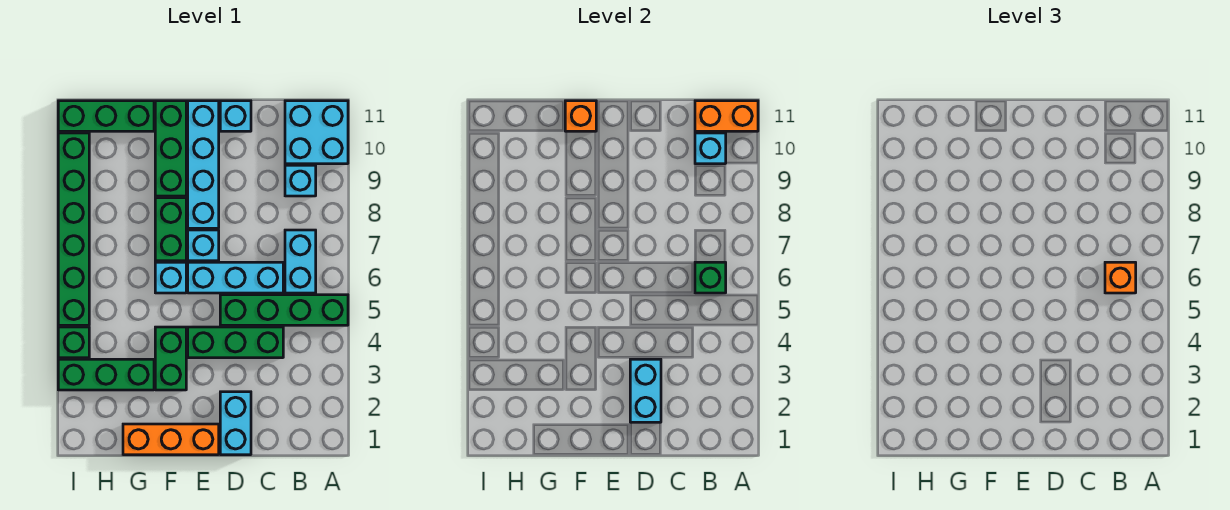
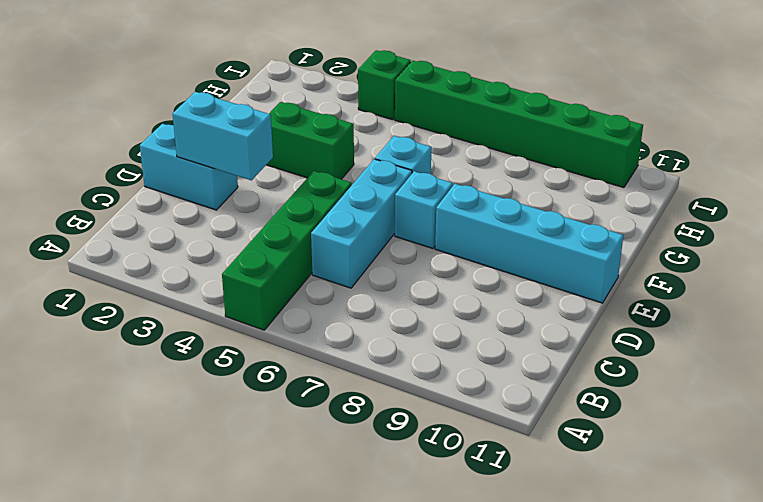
none -> cyan 2x2 brick [285,101,348,164]
none -> cyan 1x2 brick [285,230,316,293]
none -> cyan 1x1 brick [285,165,316,196]

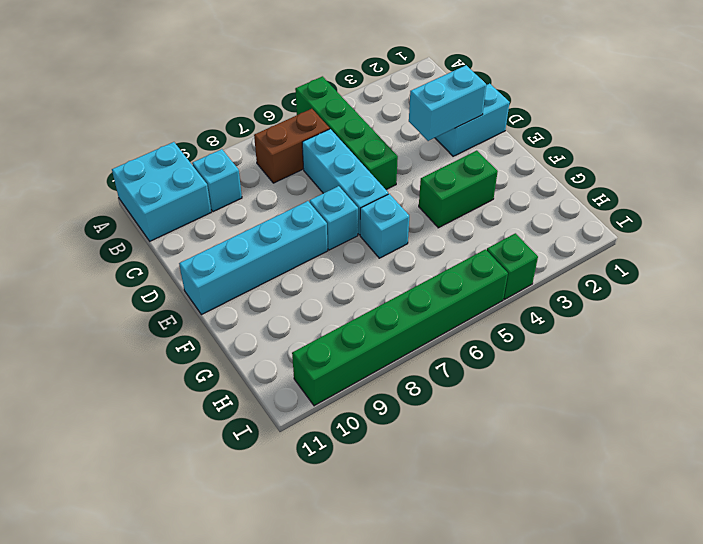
brown 1x2 brick [254,109,329,183] -> cyan 1x2 brick [285,230,316,293]
none -> green 1x3 brick [188,327,283,358]
none -> cyan 1x1 brick [220,101,251,131]
none -> orange 1x3 brick [123,424,219,455]

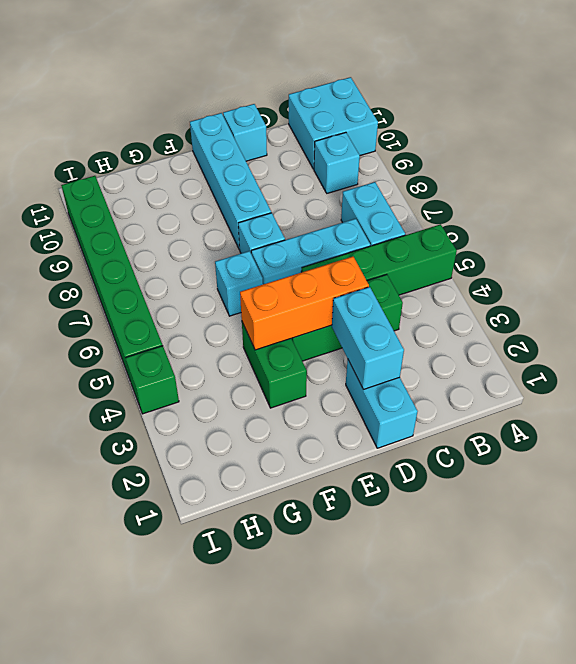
orange 1x3 brick [240,257,369,350] -> orange 1x3 brick moved to [123,424,219,455]
none -> green 1x2 brick [155,198,186,261]
none -> green 1x3 brick [155,101,186,196]
none -> green 1x3 brick [58,359,154,390]

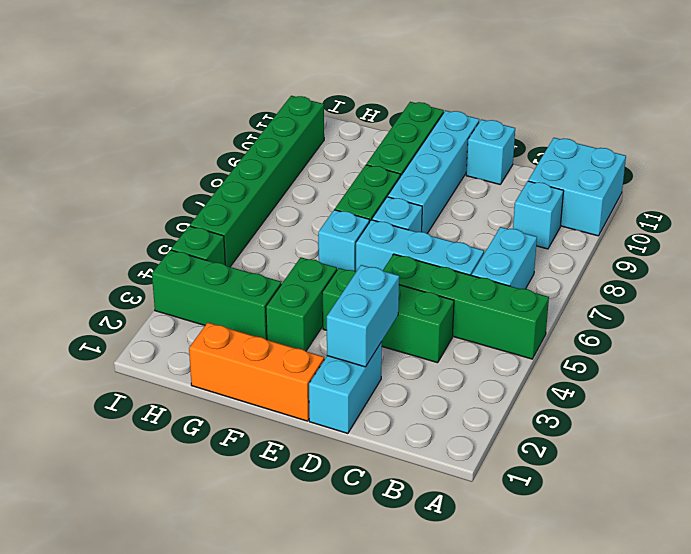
none -> green 1x3 brick [58,101,154,131]
none -> orange 1x2 brick [695,101,758,131]
none -> green 1x1 brick [695,262,726,293]

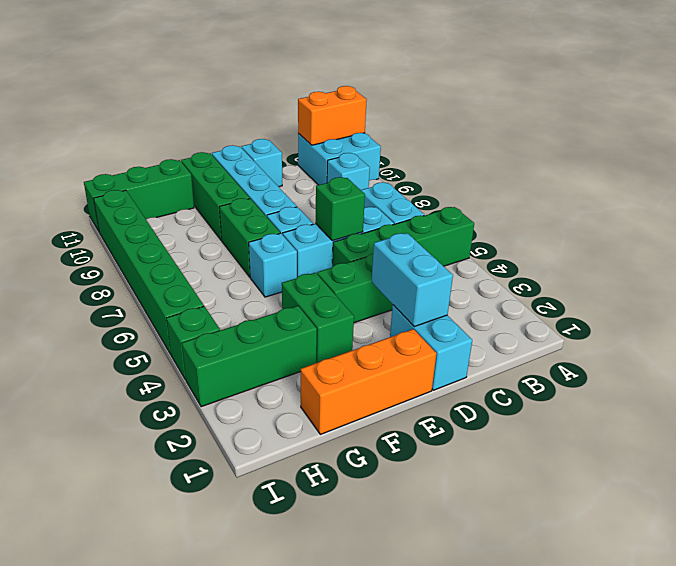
green 1x1 brick [315,177,365,241] -> green 1x1 brick moved to [695,262,726,293]
none -> cyan 1x1 brick [695,133,726,164]
none -> orange 1x1 brick [565,101,596,131]
none -> orange 1x1 brick [1105,262,1136,293]

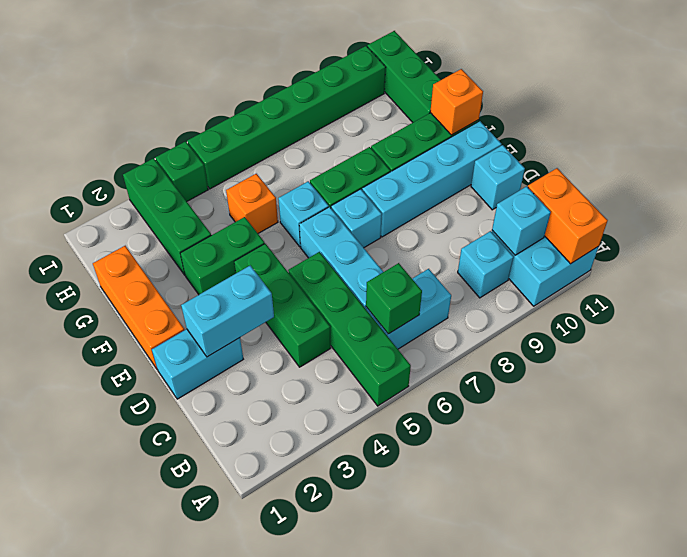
orange 1x1 brick [226,174,278,233] -> orange 1x1 brick moved to [1105,262,1136,293]

